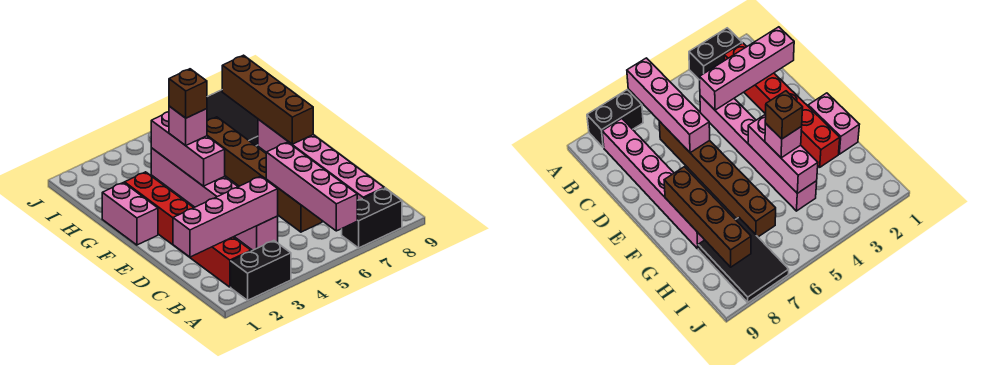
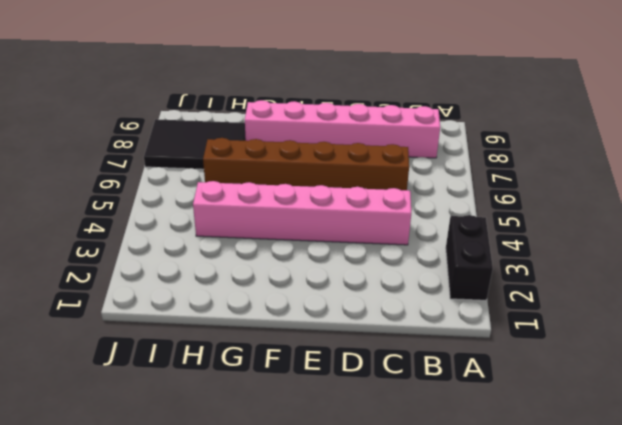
none -> black 1x2 brick [342,188,402,248]
none -> red 1x6 brick [125,172,251,287]
none -> pink 1x2 brick [102,183,158,245]

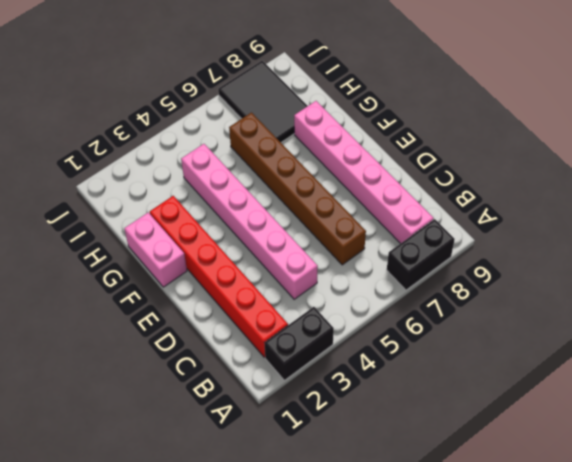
none -> pink 1x4 brick [266,142,357,231]
none -> pink 1x4 brick [173,176,278,257]
none -> pink 1x3 brick [151,112,225,186]

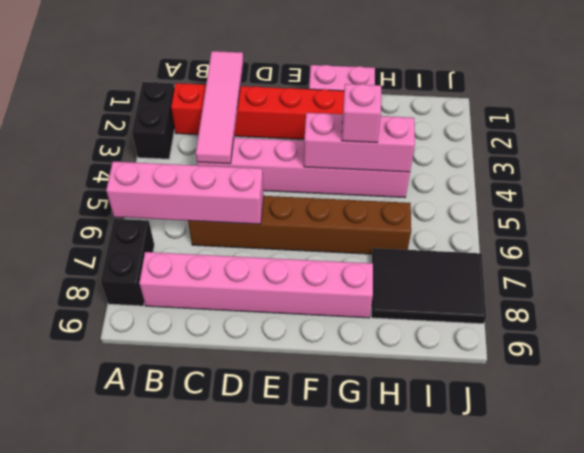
pink 1x4 tile [196,51,243,164] -> pink 1x4 brick [173,176,278,257]
none -> brown 1x4 brick [222,55,313,144]
none -> brown 1x1 brick [169,69,207,118]

